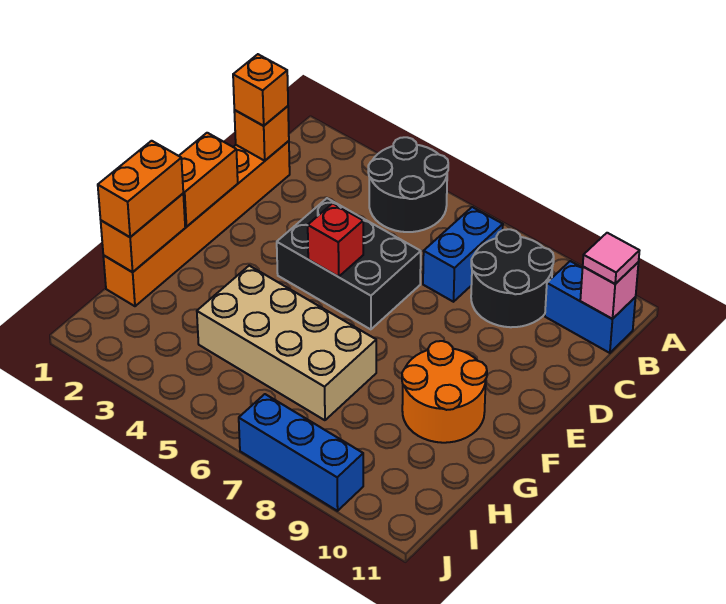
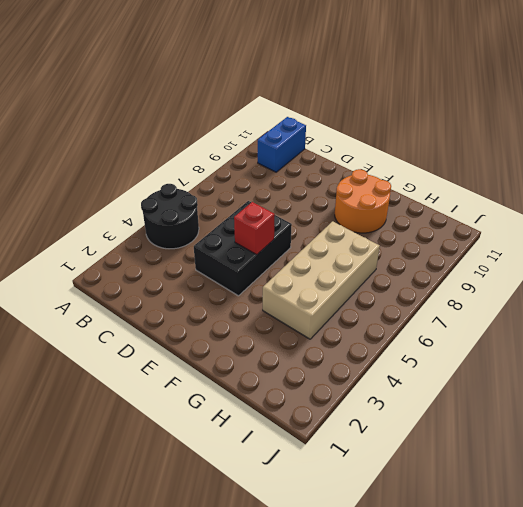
none -> blue 1x2 brick [423,207,503,302]
none -> black 2x2 round brick [471,229,554,327]
none -> orange 1x6 brick [103,141,290,306]

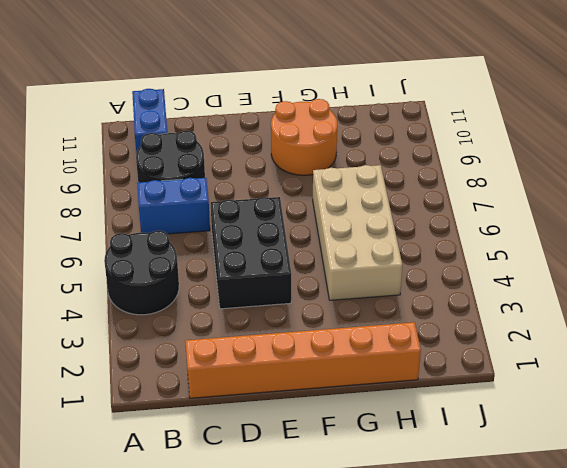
none -> blue 1x3 brick [239,394,363,511]
none -> pink 1x1 brick [580,262,639,319]
none -> orange 1x1 brick [234,106,289,161]

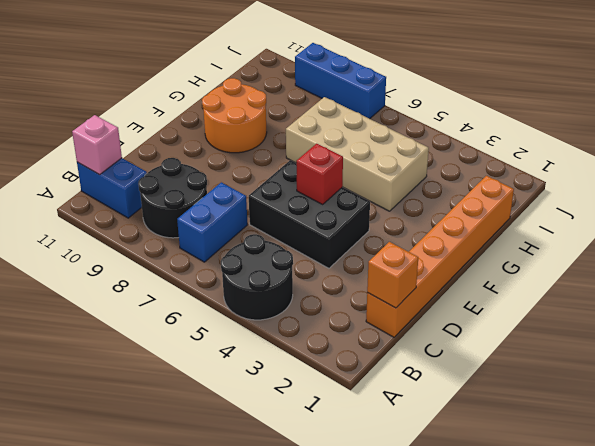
none -> orange 1x2 brick [179,133,238,227]
none -> orange 1x2 brick [101,194,185,272]
none -> pink 1x1 tile [583,233,639,284]

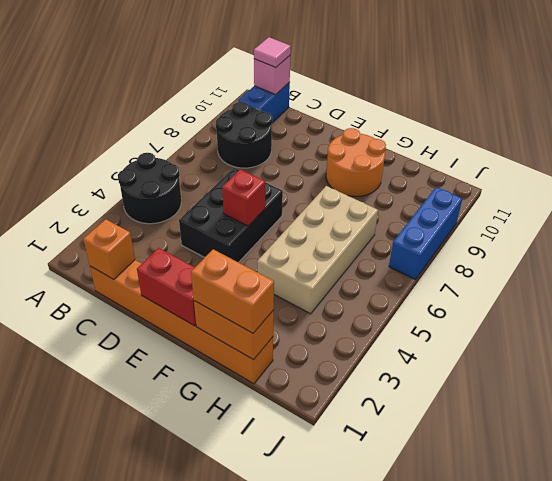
red 1x2 brick [137,248,196,326] -> orange 1x2 brick [179,133,238,227]
none -> blue 1x2 brick [423,207,503,302]
none -> orange 1x1 brick [233,54,288,126]

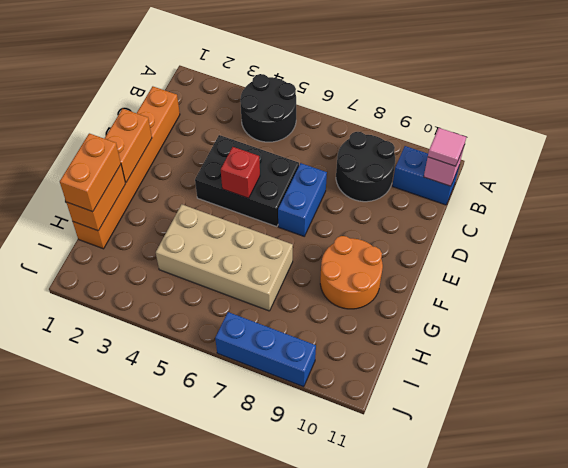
blue 1x2 brick [278,163,327,236] -> blue 1x2 brick moved to [423,207,503,302]
none -> orange 1x1 brick [234,106,289,161]
none -> orange 1x1 brick [233,54,288,126]

